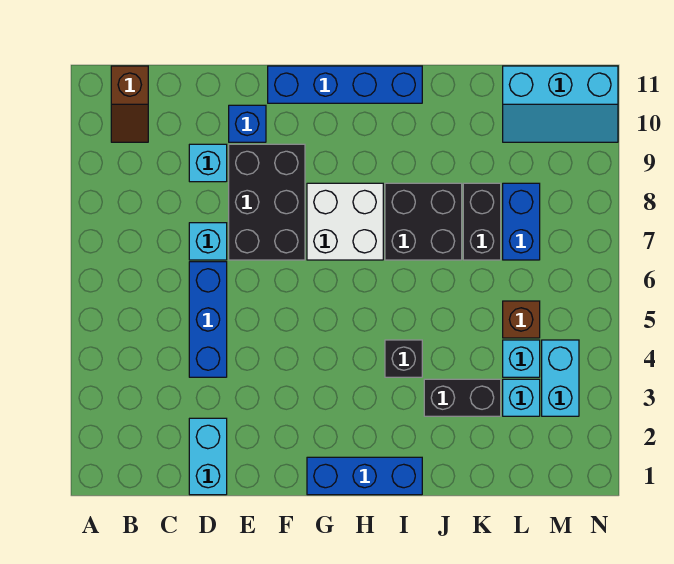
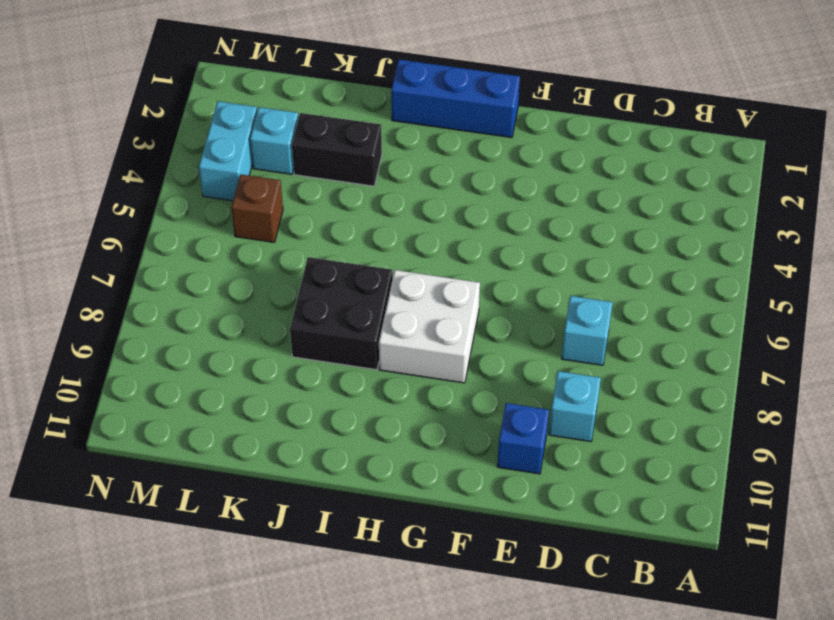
none -> brown 1x2 slope [111,66,148,142]
none -> cyan 1x2 brick [189,418,227,495]
none -> blue 1x3 brick [189,262,227,377]

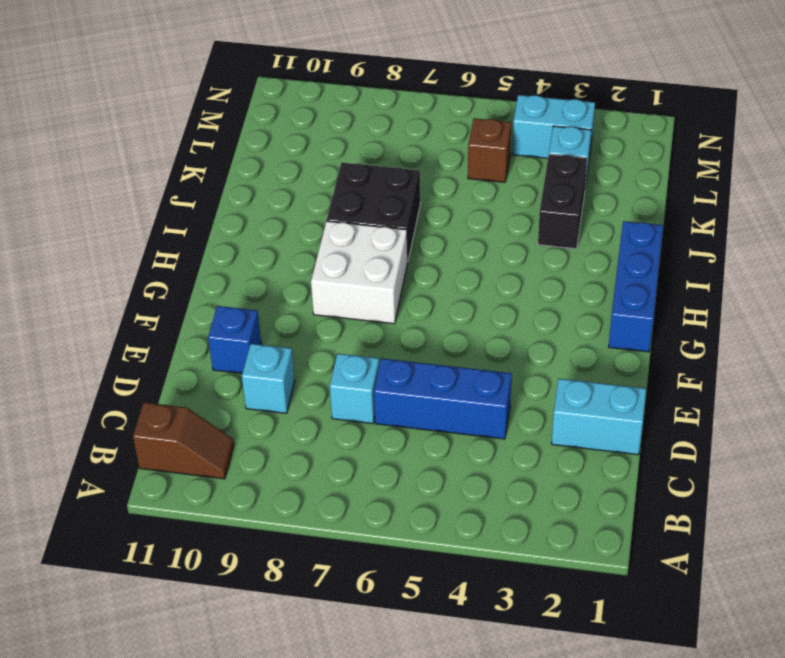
none -> black 2x3 brick [229,144,305,260]
none -> blue 1x4 brick [268,66,422,103]
none -> black 1x1 brick [385,340,422,377]

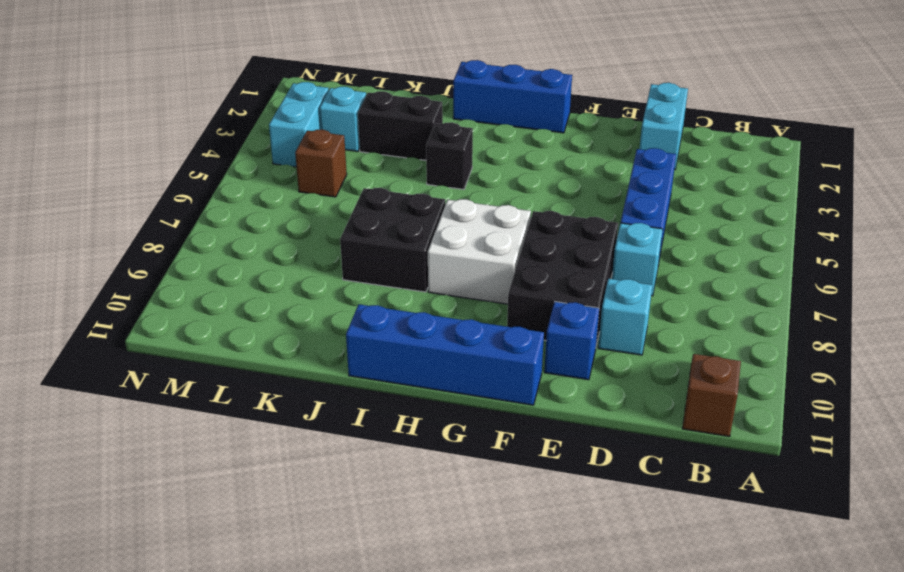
none -> black 1x2 brick [463,183,501,260]
none -> cyan 1x1 brick [503,340,540,377]
none -> blue 1x2 brick [503,183,540,260]

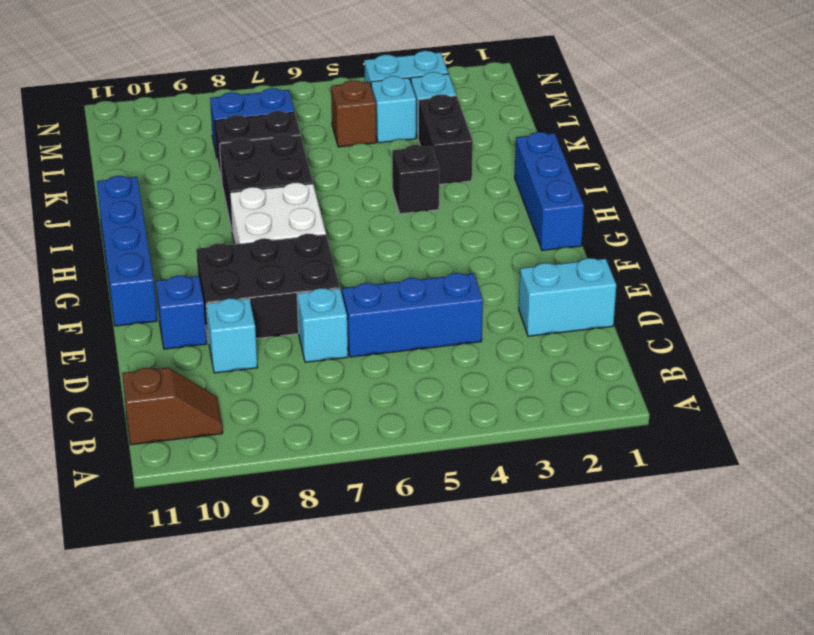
none -> cyan 2x3 slope [503,66,618,142]

